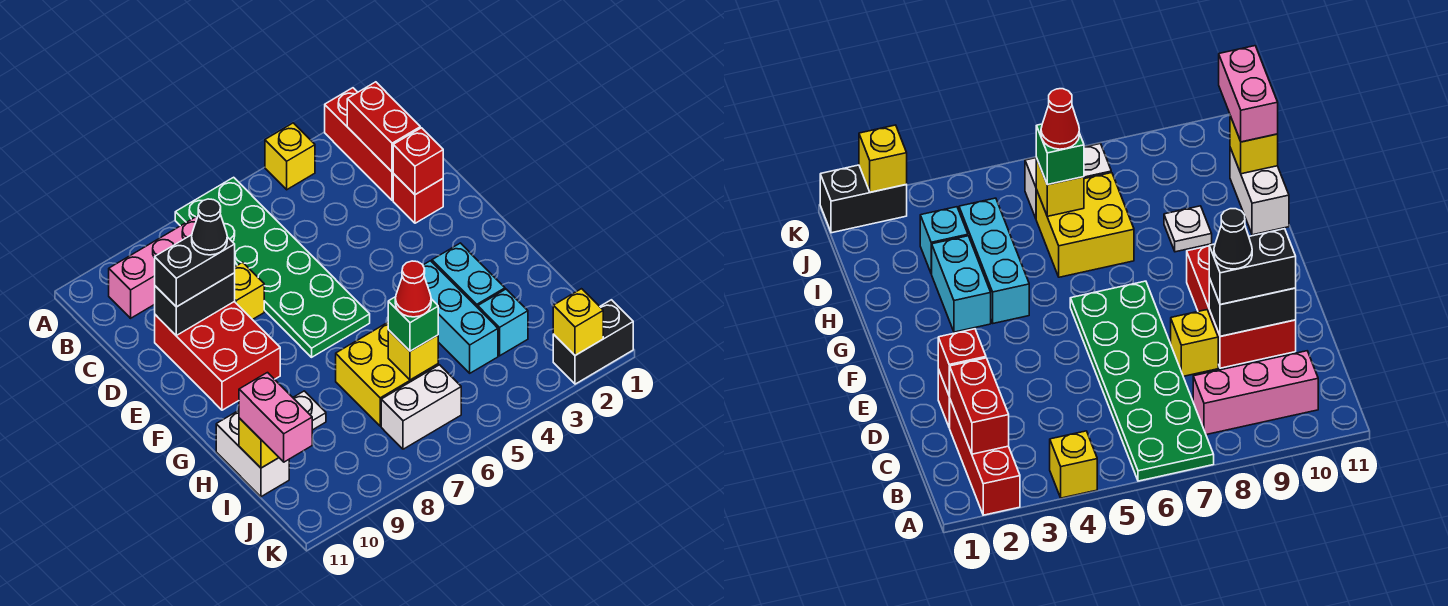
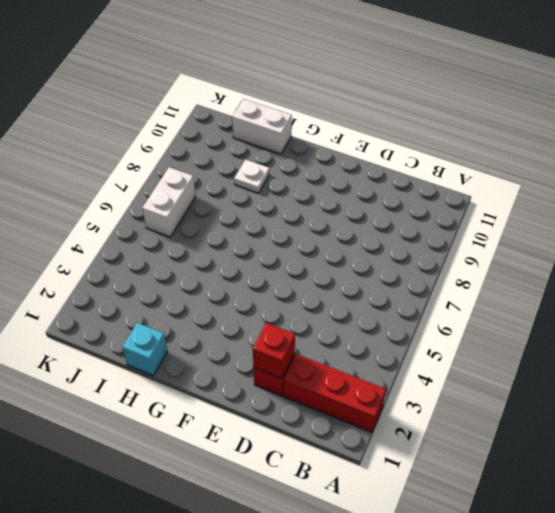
cyan 1x1 brick [122,323,167,376] -> cyan 1x1 brick moved to [478,289,528,356]
none -> yellow 1x1 brick [265,123,315,190]
none -> green 2x6 plate [175,177,370,357]
none -> pink 1x3 brick [109,216,197,318]

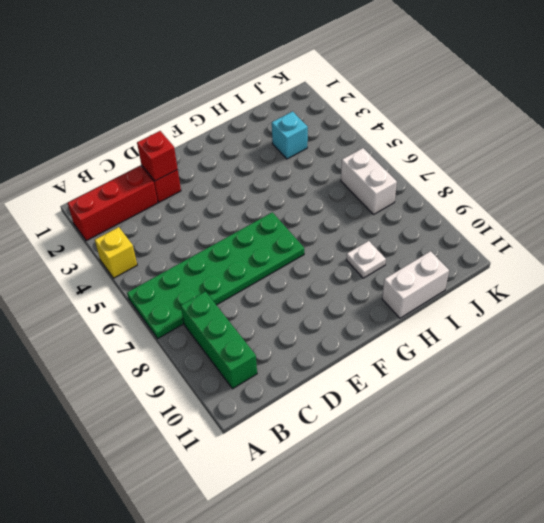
green 1x3 brick [181,291,257,389] -> pink 1x3 brick [109,216,197,318]
none -> yellow 1x1 brick [234,262,264,320]
none -> red 2x3 brick [155,302,280,410]
none -> cyan 1x2 brick [432,243,505,308]

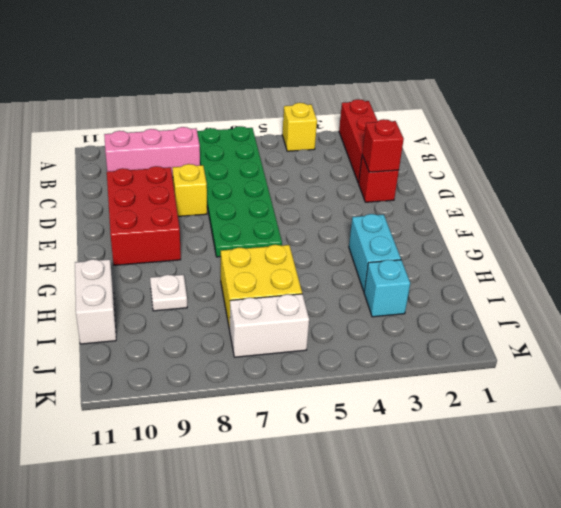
none -> cyan 1x3 brick [423,261,498,373]
none -> black 1x2 brick [553,300,633,384]
none -> red 1x2 brick [347,82,420,172]

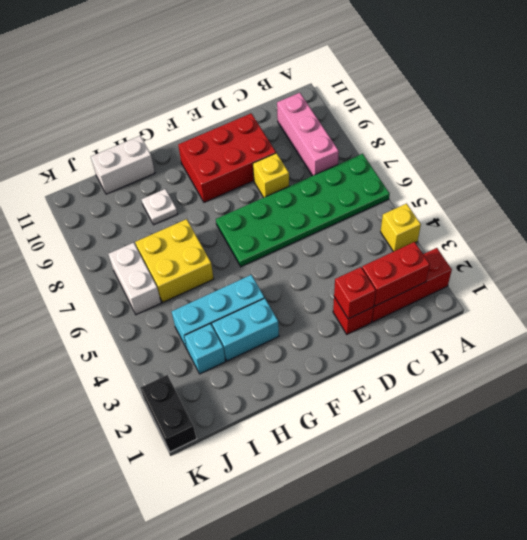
none -> black 1x2 brick [155,273,235,335]
none -> yellow 1x1 brick [388,330,438,380]
none -> yellow 1x1 brick [239,418,279,468]

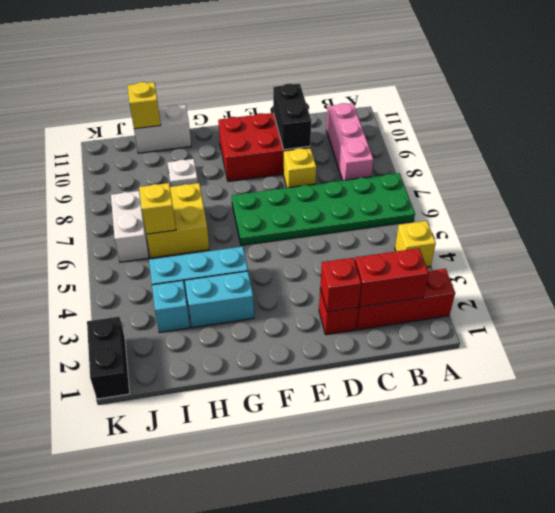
none -> yellow 1x1 brick [553,289,603,355]
none -> black 1x2 brick [155,235,235,307]
none -> green 1x1 brick [388,297,438,351]

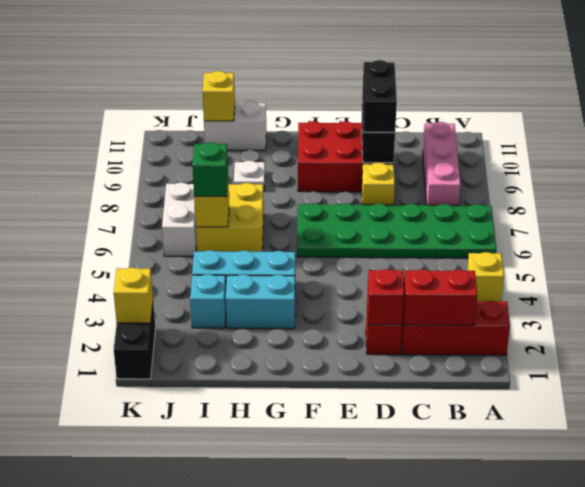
none -> pink 1x2 brick [239,373,312,462]
none -> black 1x1 cone [192,199,227,255]
none -> red 1x1 cone [395,261,431,317]

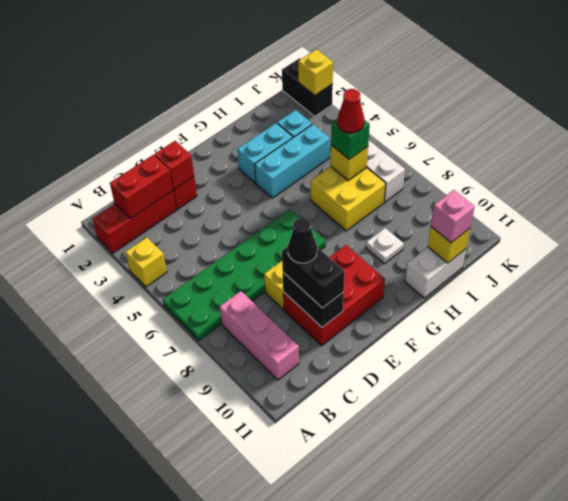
pink 1x1 brick [431,190,475,243] -> pink 1x2 brick [239,373,312,462]

